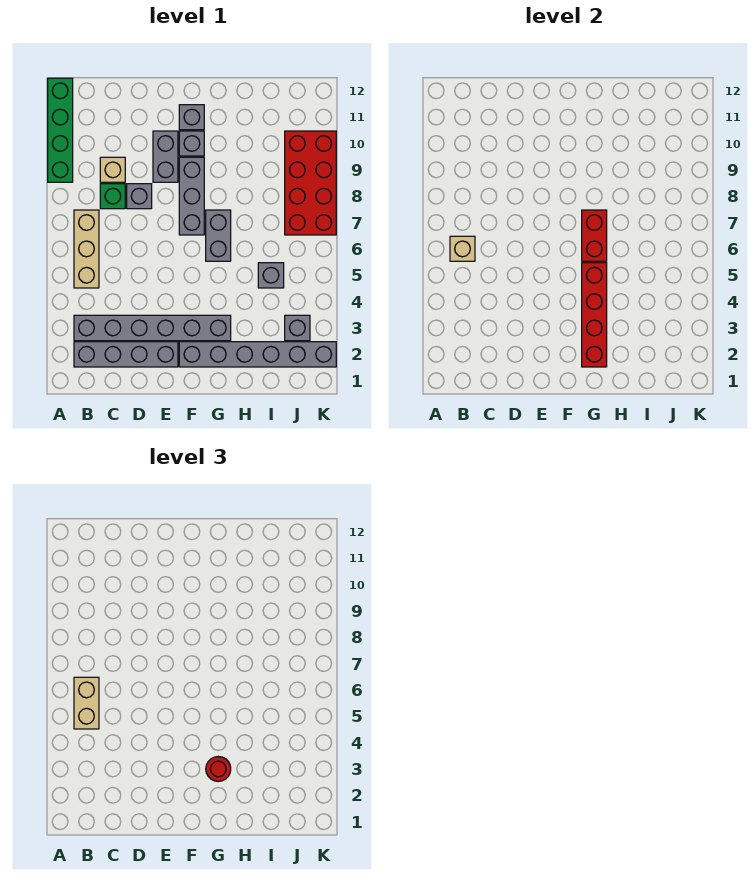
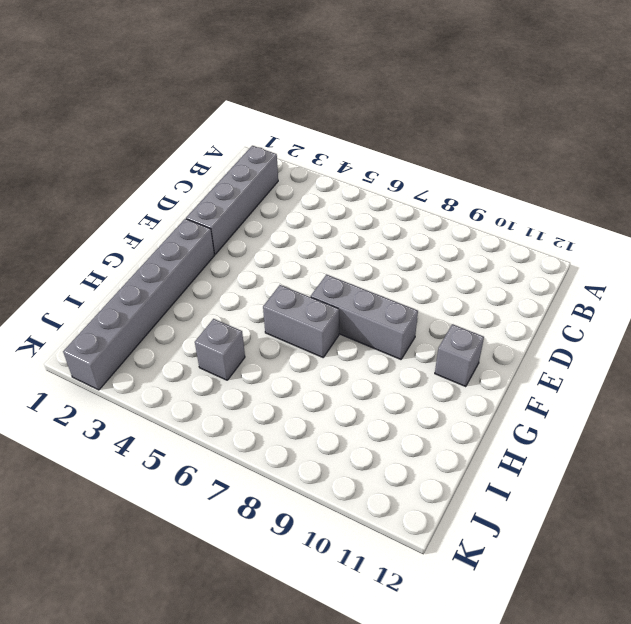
none -> green 1x4 brick [48,78,73,182]
none -> grey 1x6 brick [74,315,231,341]
none -> tan 1x3 brick [74,210,99,288]

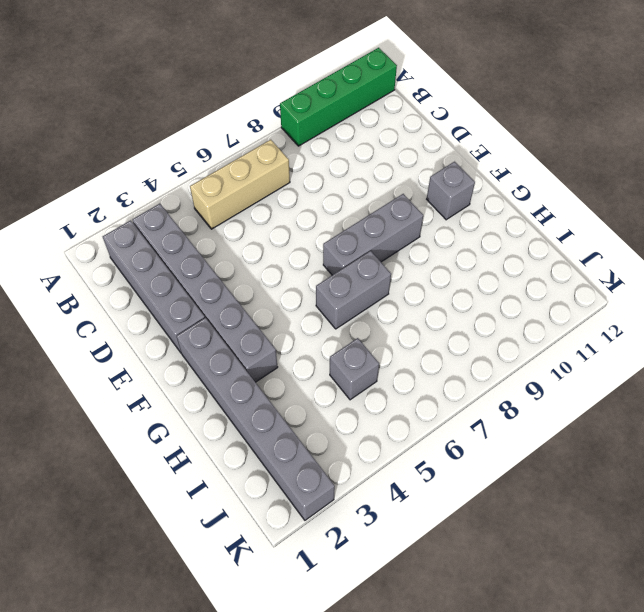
none -> green 1x1 brick [100,184,125,209]
none -> tan 1x1 brick [100,157,125,182]
none -> grey 1x1 brick [127,184,152,209]

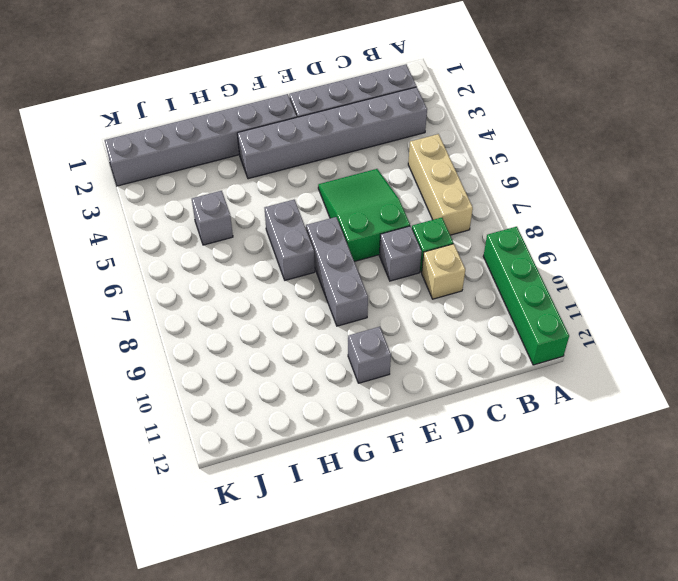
green 2x3 slope [318,169,410,262] -> none
none -> grey 1x2 brick [153,131,178,182]
none -> grey 1x1 brick [179,131,204,156]
none -> grey 1x1 brick [285,315,310,341]

